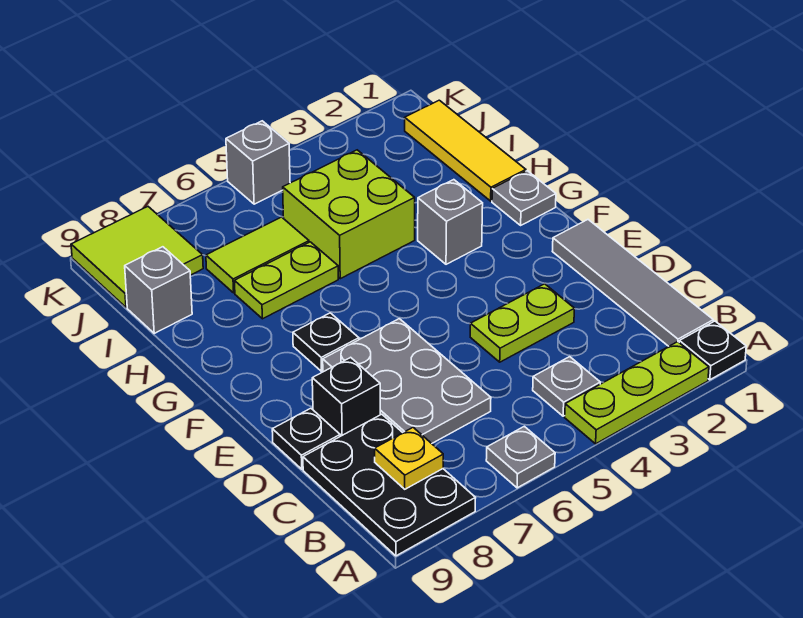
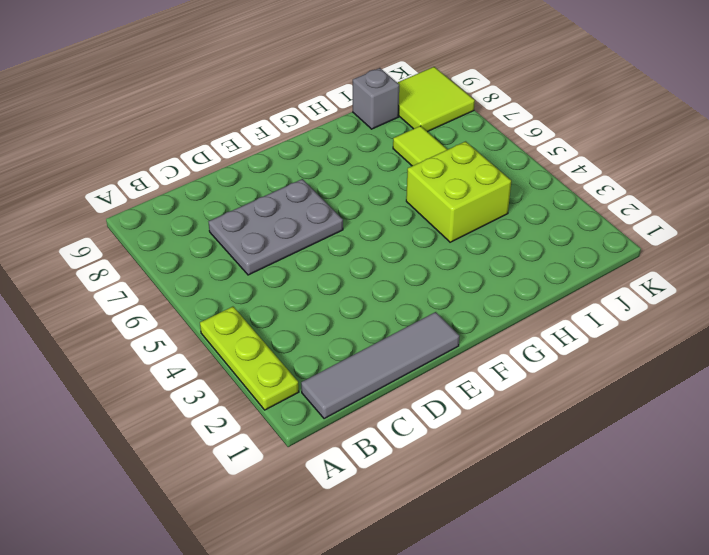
none -> black 1x1 plate [679,321,746,380]
none -> grey 1x1 plate [486,426,555,488]
none -> black 2x3 plate [303,414,475,556]

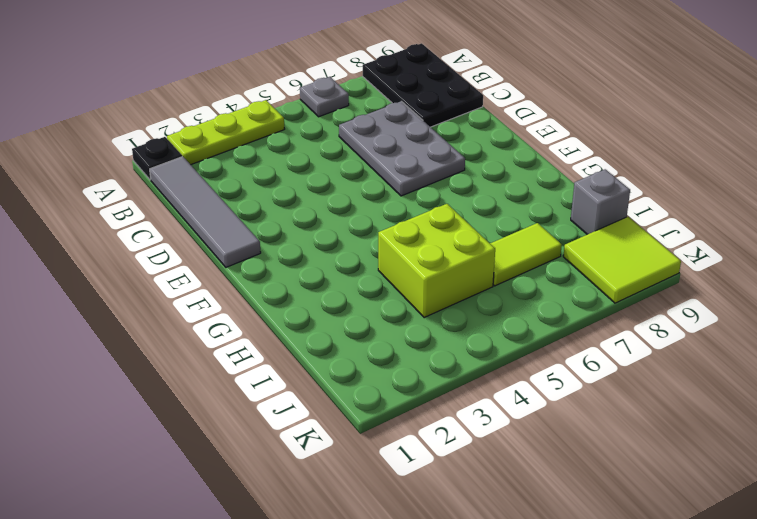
none -> grey 1x1 plate [533,357,600,416]
none -> lime 1x2 plate [470,284,575,362]
none -> black 1x1 brick [312,357,380,436]

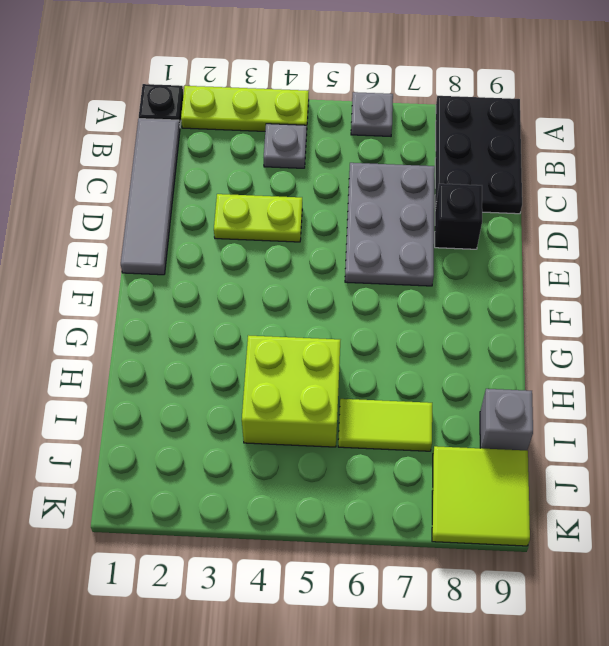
none -> black 1x1 plate [272,408,340,469]
none -> black 1x1 plate [293,313,359,371]
none -> grey 1x1 plate [492,171,556,225]

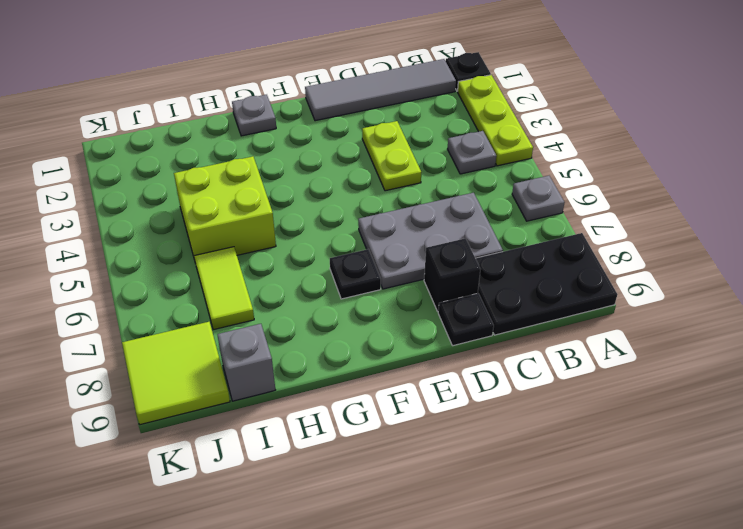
none -> grey 1x1 brick [418,180,483,264]
none -> yellow 1x3 tile [405,100,526,201]
none -> lime 1x2 plate [234,242,338,319]

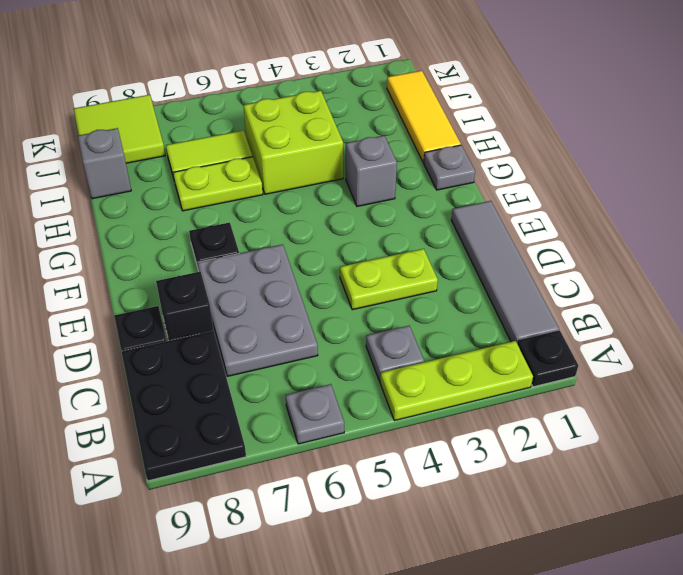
none -> grey 1x1 brick [226,121,290,204]
none -> yellow 1x1 plate [375,428,443,489]

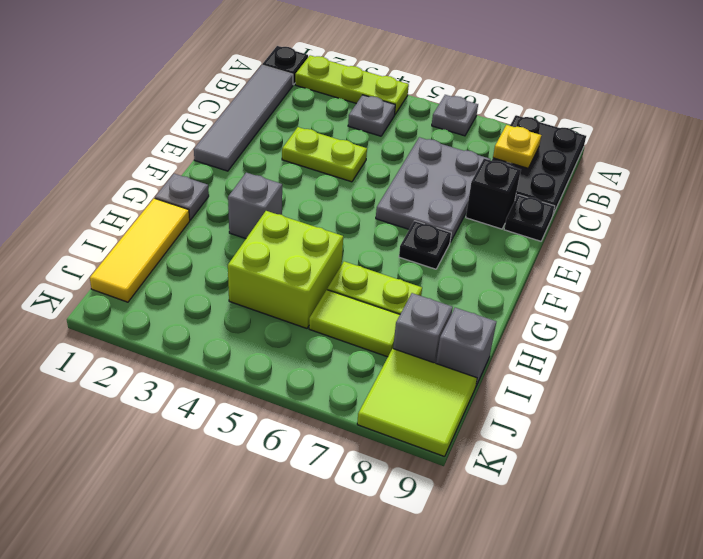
grey 1x1 brick [393,293,453,363] -> grey 1x1 brick moved to [226,121,290,204]

